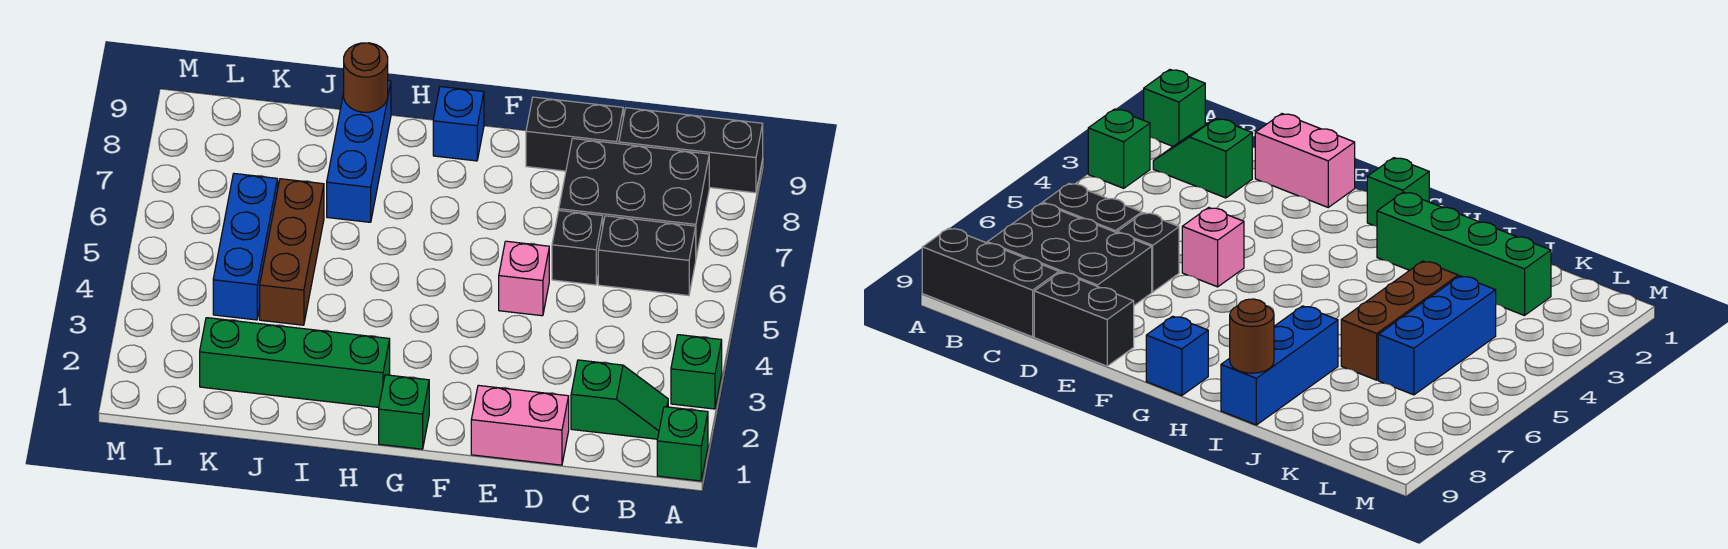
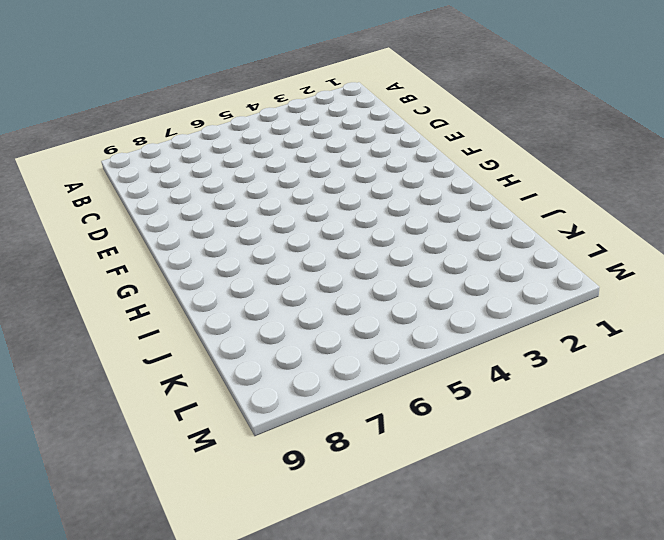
none -> green 1x1 brick [657,407,708,481]
none -> green 1x1 brick [671,335,722,409]
none -> black 1x3 brick [619,108,763,193]

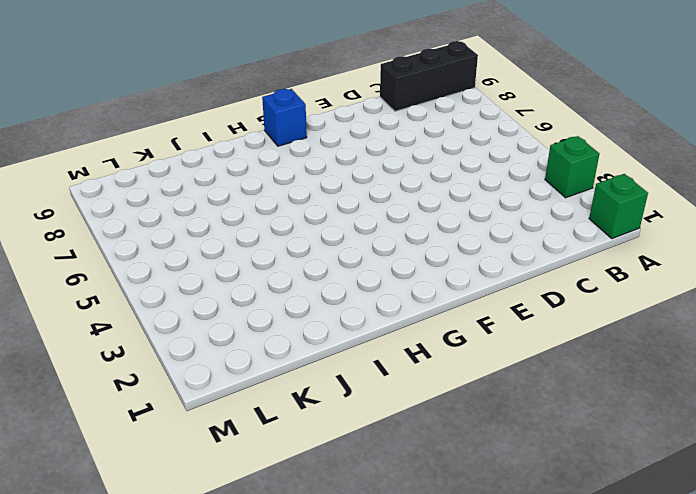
none -> green 1x2 slope [571,360,668,439]
none -> black 1x2 brick [598,216,696,296]
none -> black 2x3 brick [559,138,709,257]

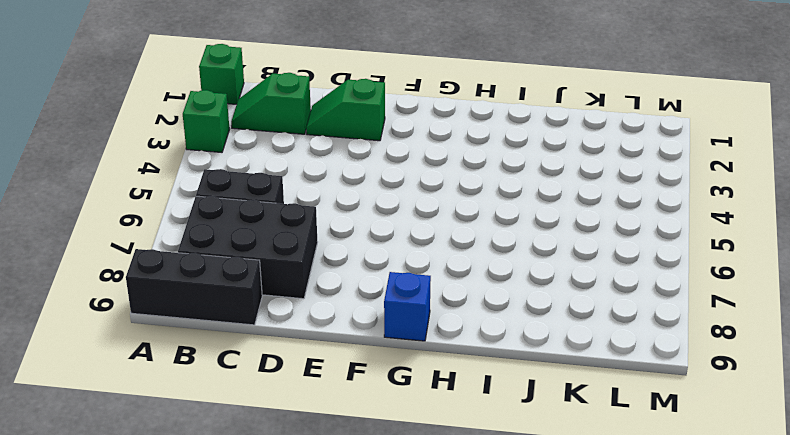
green 1x2 slope [306,79,385,141] -> none
none -> pink 1x2 brick [471,385,569,465]
none -> black 1x1 brick [552,211,603,285]
none -> black 1x2 brick [526,97,623,171]

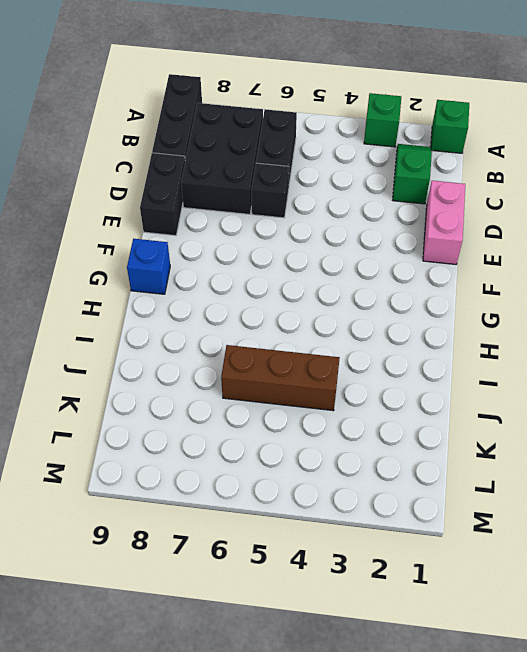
none -> pink 1x1 brick [499,241,549,316]
none -> green 1x1 brick [379,375,429,449]
none -> green 1x4 brick [200,318,390,407]

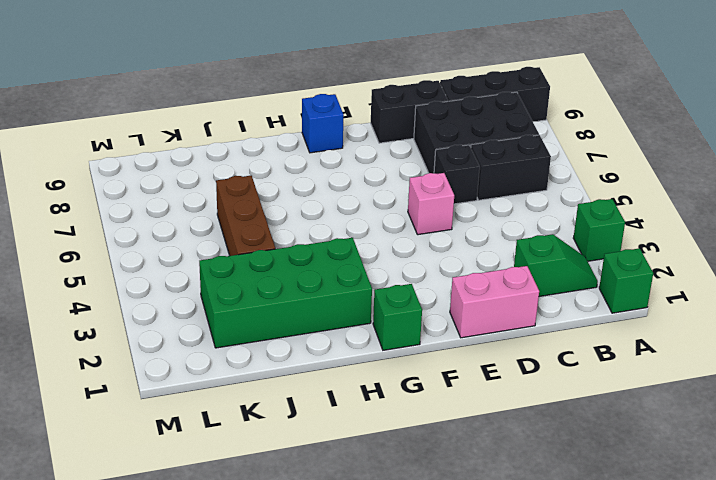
green 2x4 brick [199,238,372,348] -> green 1x4 brick [200,318,390,407]
none -> blue 1x3 brick [327,81,391,222]
none -> blue 1x3 brick [213,174,278,320]
none -> brown 1x1 round brick [344,43,388,112]

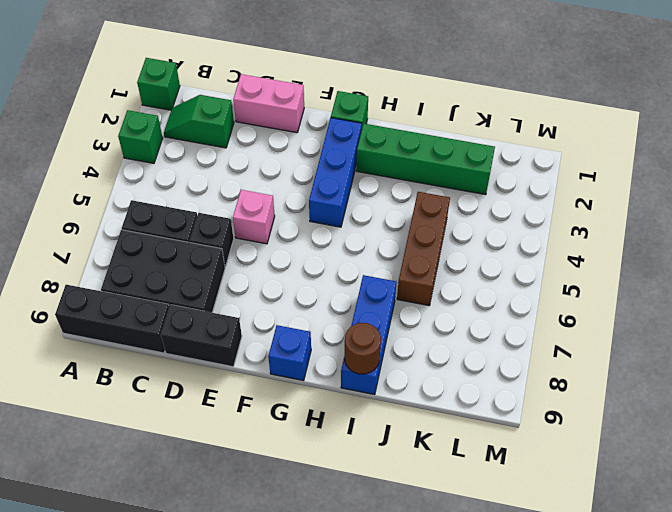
blue 1x3 brick [309,118,362,227] -> blue 1x3 brick moved to [213,174,278,320]

